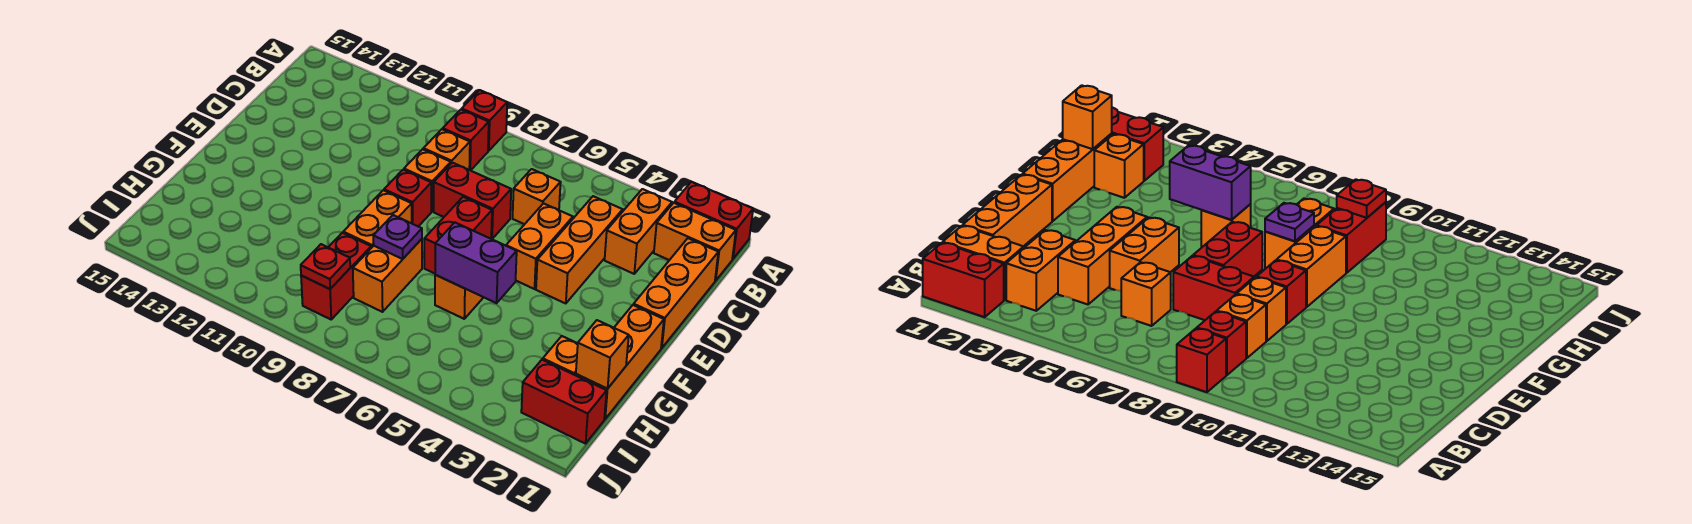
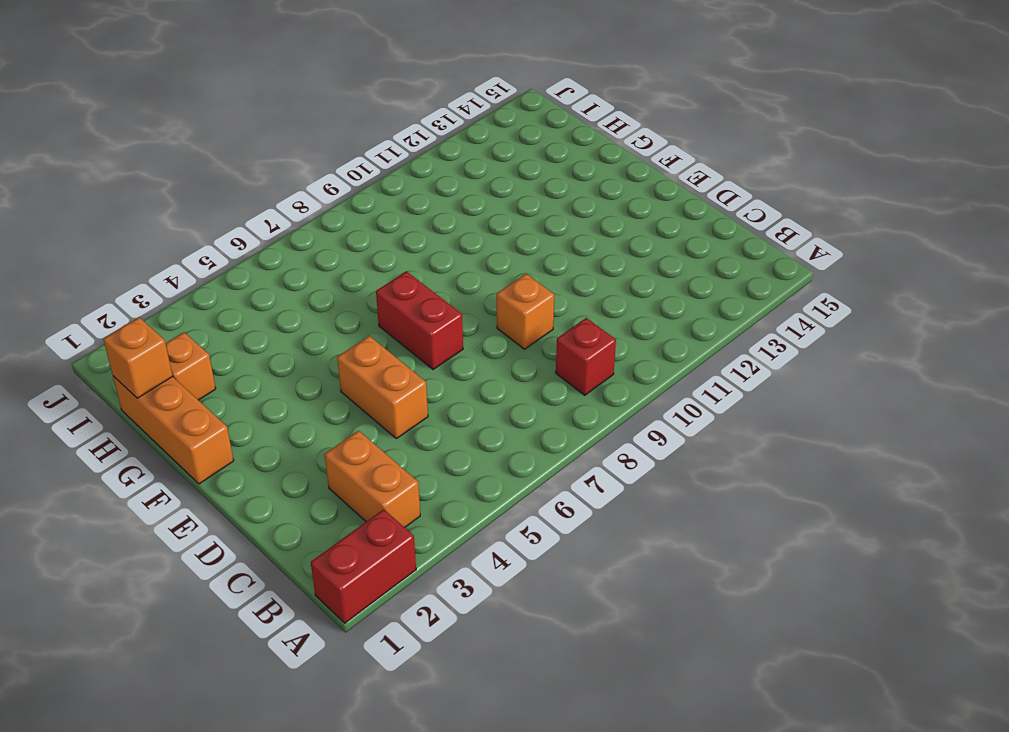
none -> red 1x1 brick [462,90,507,151]
none -> orange 1x2 brick [654,203,736,281]
none -> orange 1x3 brick [634,238,718,348]

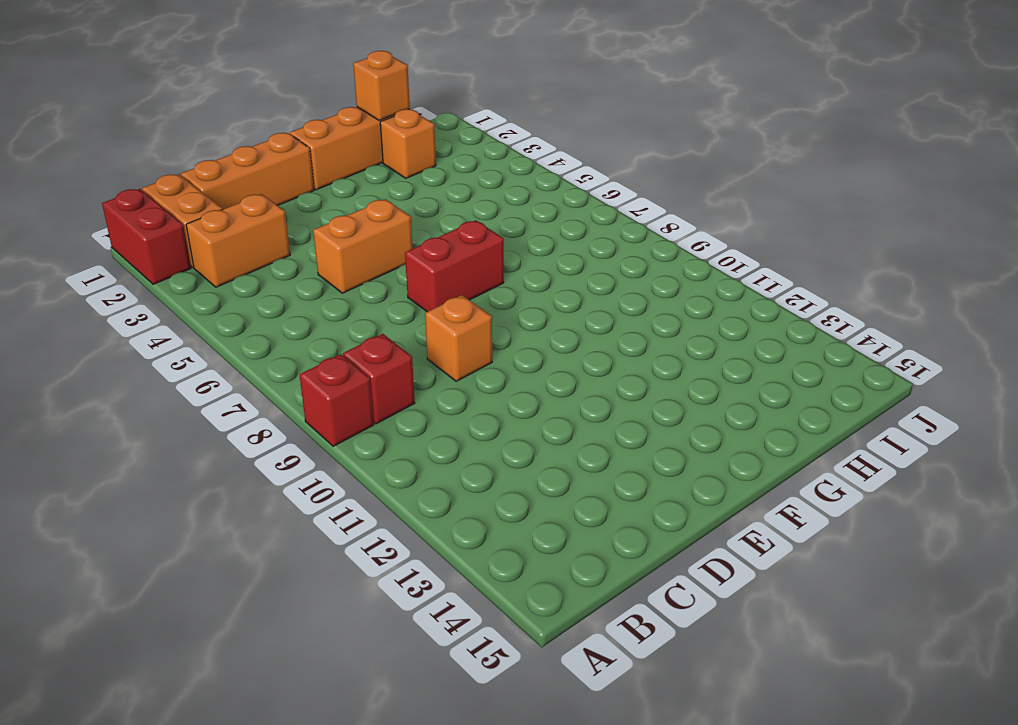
none -> orange 1x3 brick [536,196,623,304]
none -> orange 1x1 brick [513,169,561,224]
none -> orange 1x1 brick [423,129,470,170]

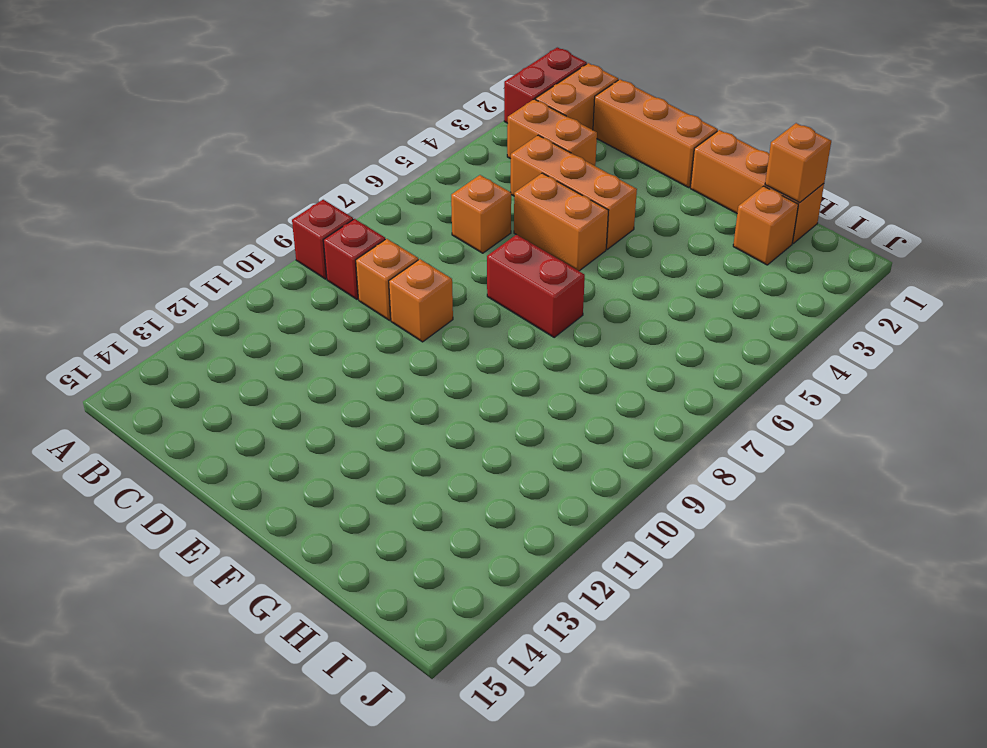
none -> red 1x2 brick [434,163,511,239]
none -> red 1x1 brick [384,170,431,226]
none -> orange 1x2 brick [343,190,412,248]

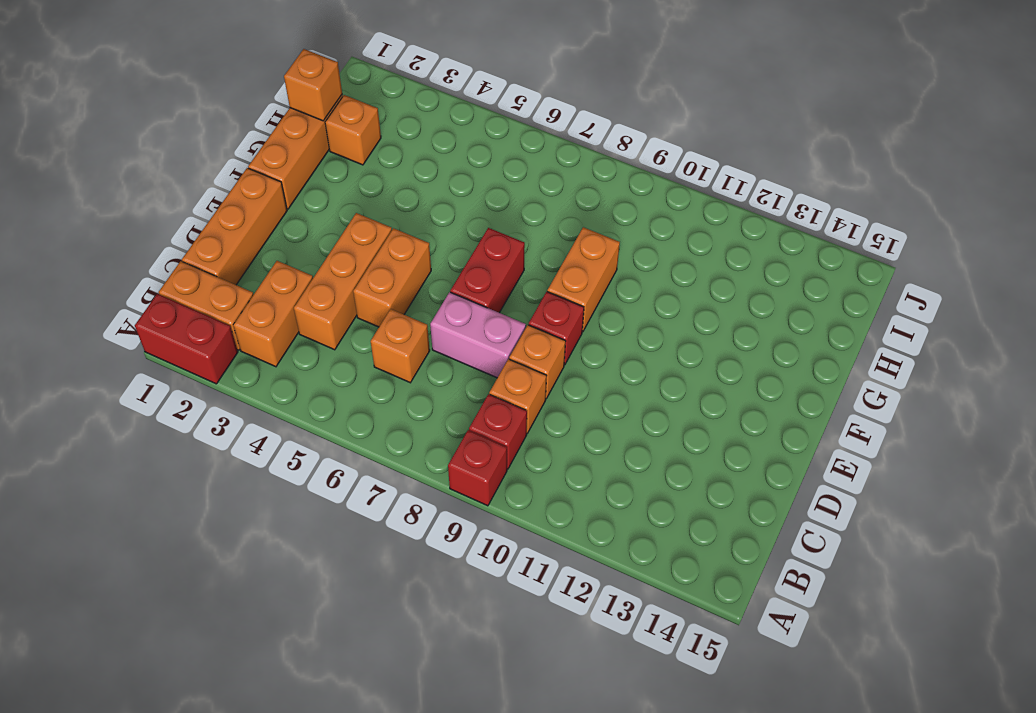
pink 1x2 brick [430,292,526,378] -> red 1x2 brick [434,163,511,239]
none -> orange 1x1 brick [435,275,483,319]
none -> orange 1x2 brick [353,239,422,312]
none -> red 1x2 brick [301,233,371,319]

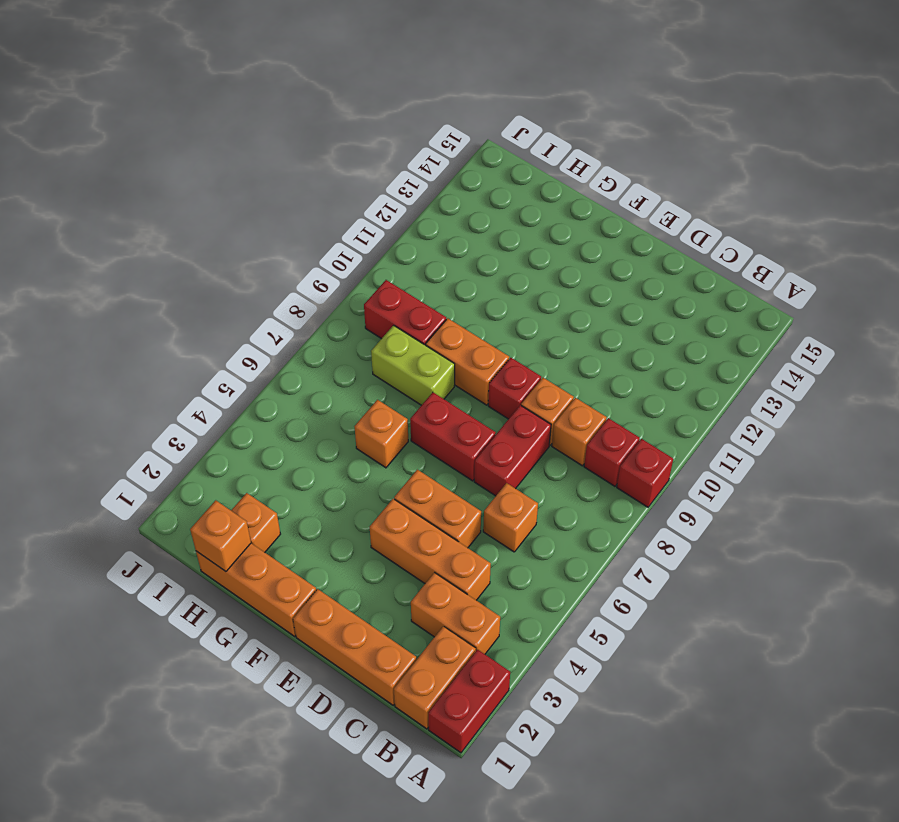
lime 1x2 brick [371,325,455,405] -> orange 1x2 brick [353,239,422,312]
none -> red 1x2 brick [521,360,607,444]
none -> purple 1x2 brick [435,222,517,303]
none -> purple 1x1 plate [373,215,422,259]

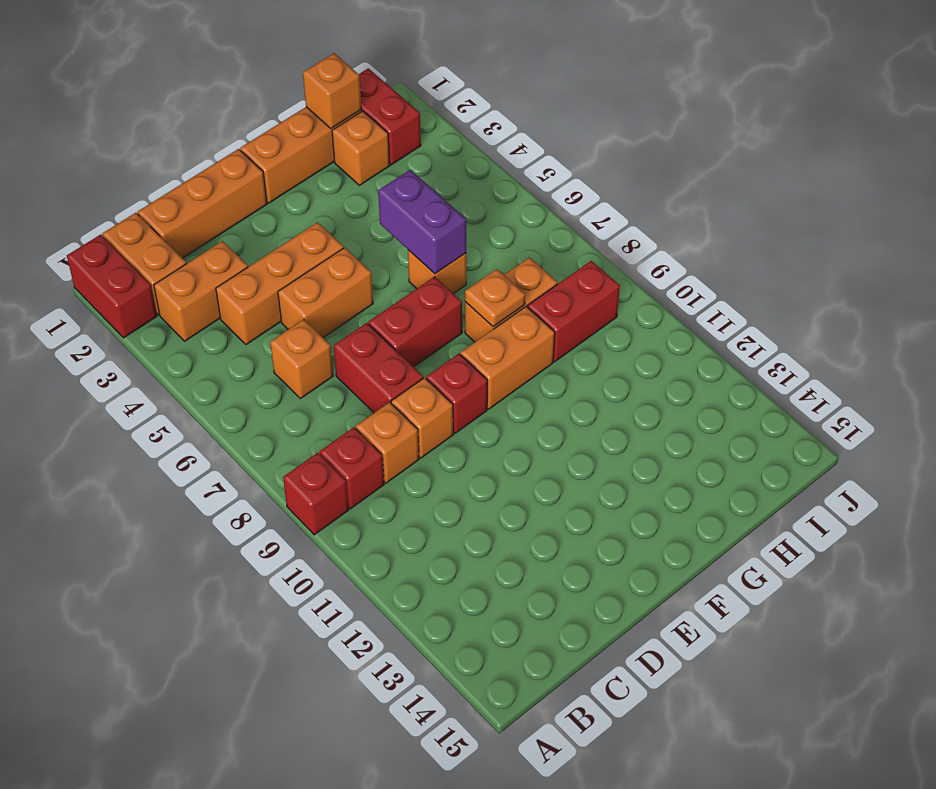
orange 1x1 plate [465,269,525,327] -> purple 1x1 plate [373,215,422,259]
none -> red 1x1 plate [301,244,350,289]

